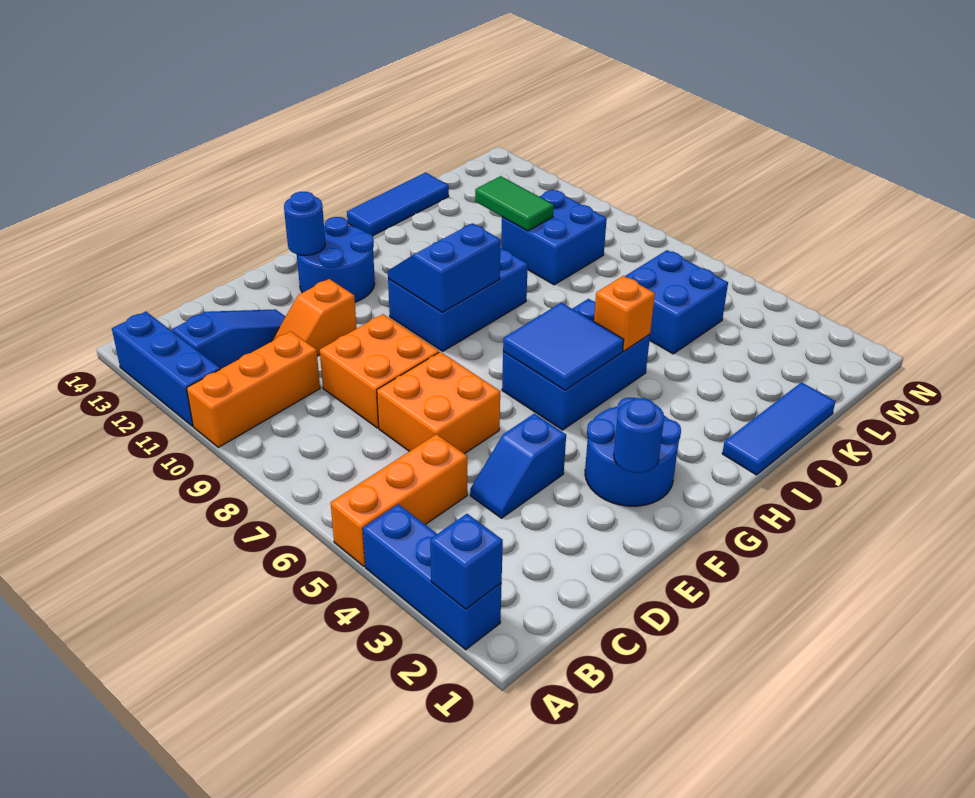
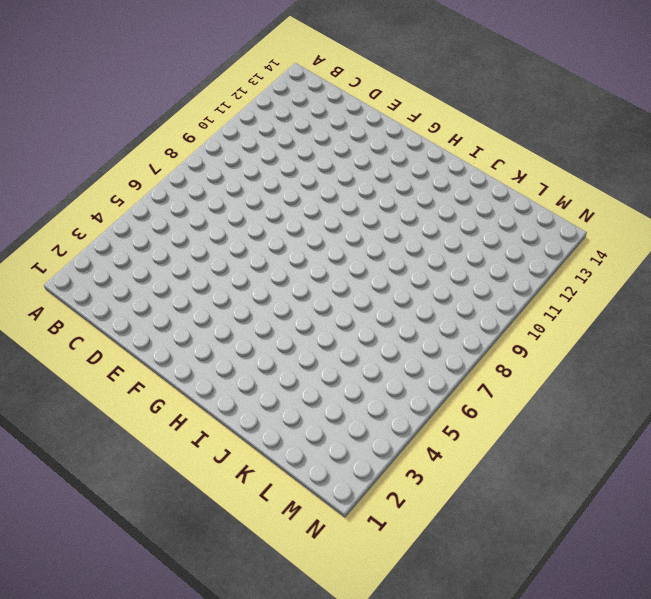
none -> blue 1x3 brick [363,504,502,650]
none -> orange 1x3 brick [331,434,467,566]
none -> orange 1x3 brick [187,331,320,447]

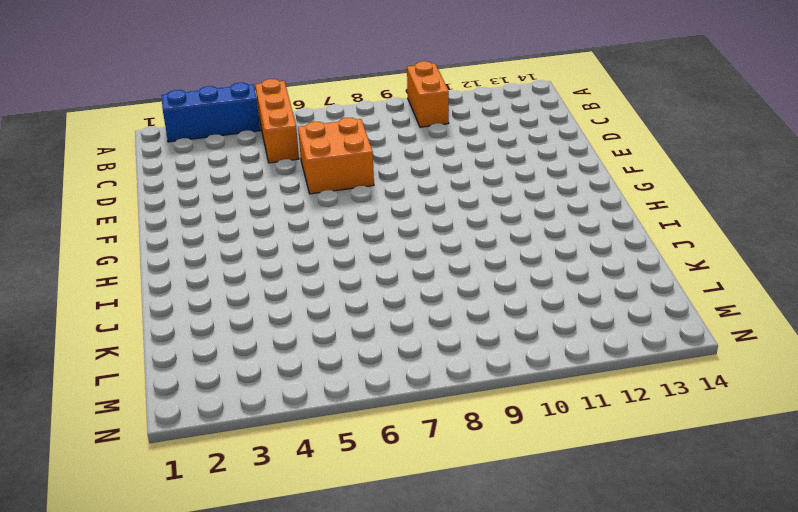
orange 1x2 brick [407,61,449,127] -> orange 1x3 brick [187,331,320,447]
none -> blue 1x3 brick [112,312,220,426]
none -> blue 1x3 slope [172,309,286,369]
none -> blue 1x2 slope [470,414,566,518]

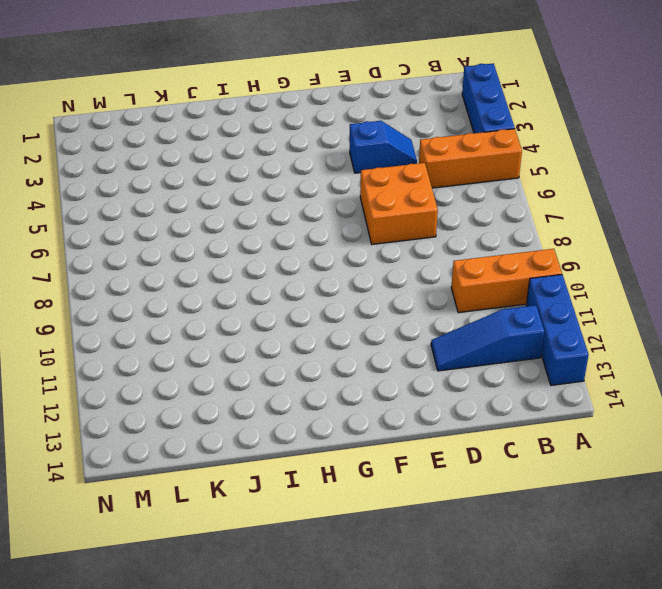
none -> orange 2x2 brick [320,314,439,428]
none -> orange 1x2 slope [271,279,357,356]
none -> blue 2x2 round brick [585,398,681,506]

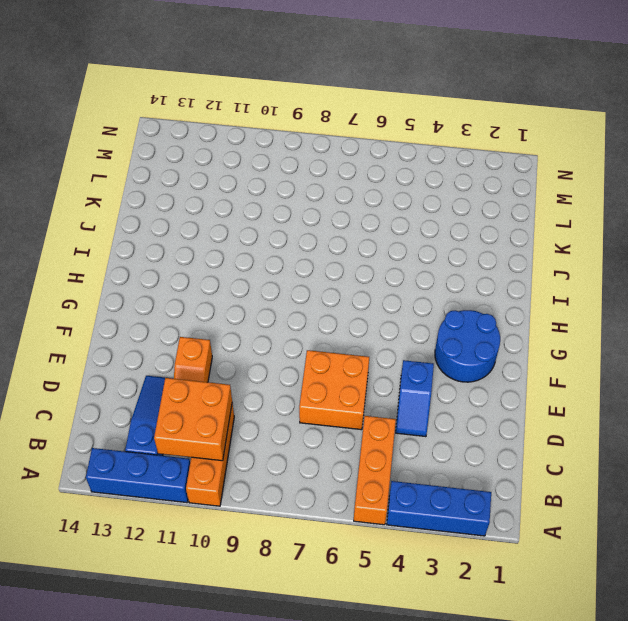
orange 2x2 brick [154,378,232,461] -> orange 2x2 brick moved to [320,314,439,428]
none -> blue 2x2 round brick [297,217,375,302]
none -> blue 2x3 brick [502,299,650,430]
none -> blue 2x3 brick [388,248,528,351]

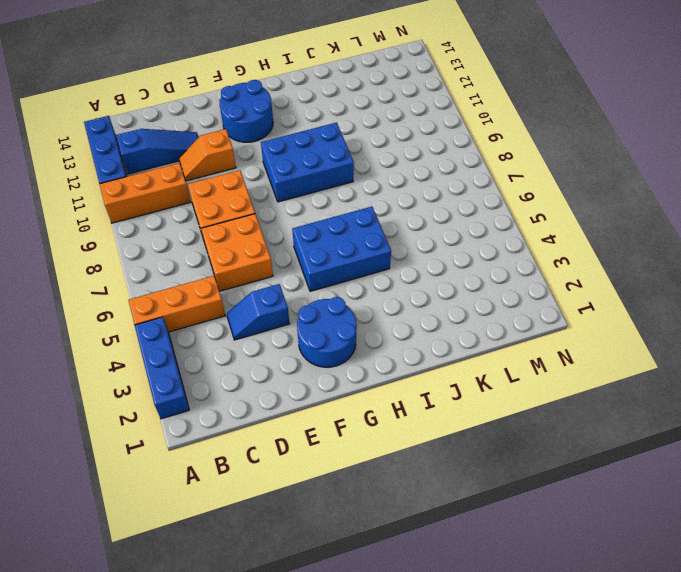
none -> blue 1x3 tile [722,382,835,475]
none -> blue 1x3 tile [347,172,449,236]
none -> blue 2x2 brick [625,250,728,354]

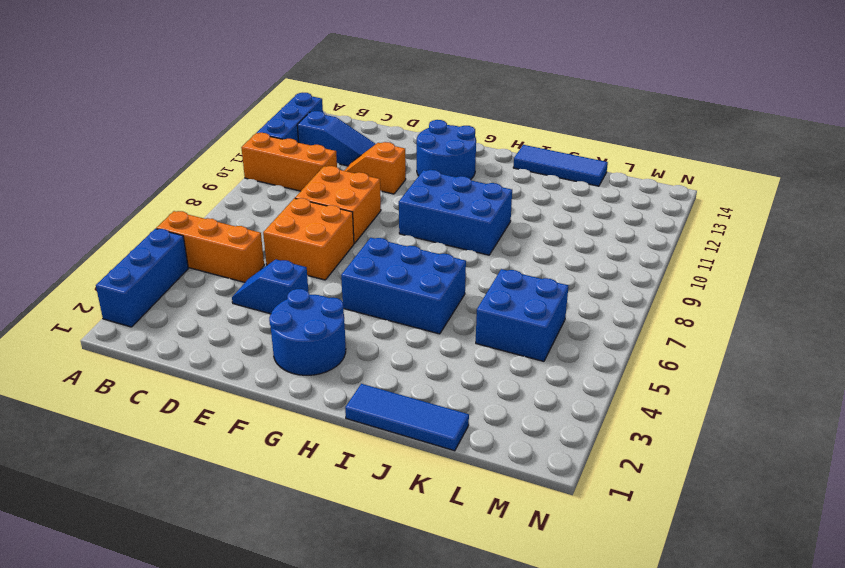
none -> blue 2x2 brick [501,190,607,285]
none -> blue 1x1 brick [430,514,503,609]
none -> blue 1x1 round brick [614,398,664,473]

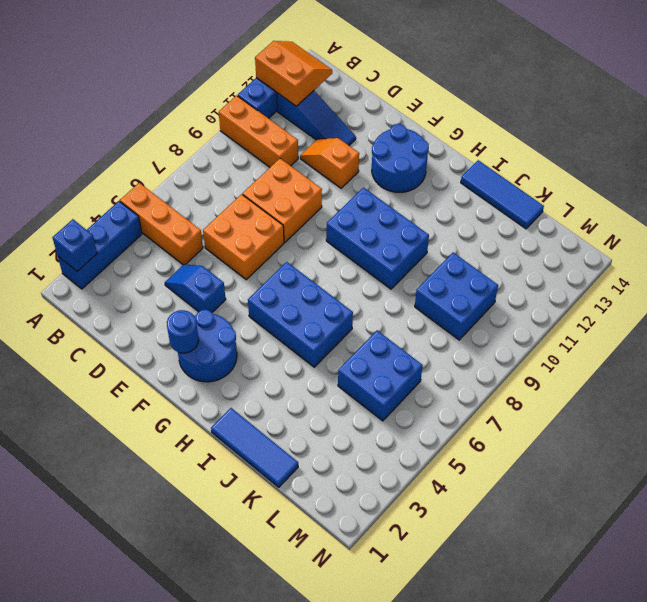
orange 2x2 slope [255,41,332,106] -> none
none -> blue 1x1 round brick [284,192,325,255]
none -> blue 2x2 tile [503,303,624,390]
none -> blue 2x2 slope [388,223,501,312]

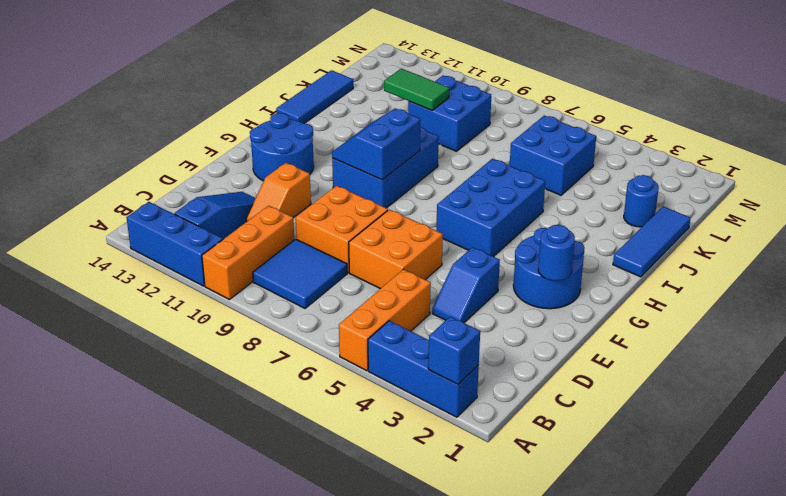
blue 2x2 tile [253,239,347,308] -> blue 2x2 tile moved to [503,303,624,390]
blue 1x1 round brick [624,175,659,227] -> blue 1x1 round brick moved to [284,192,325,255]
none -> orange 1x1 brick [594,276,655,351]

